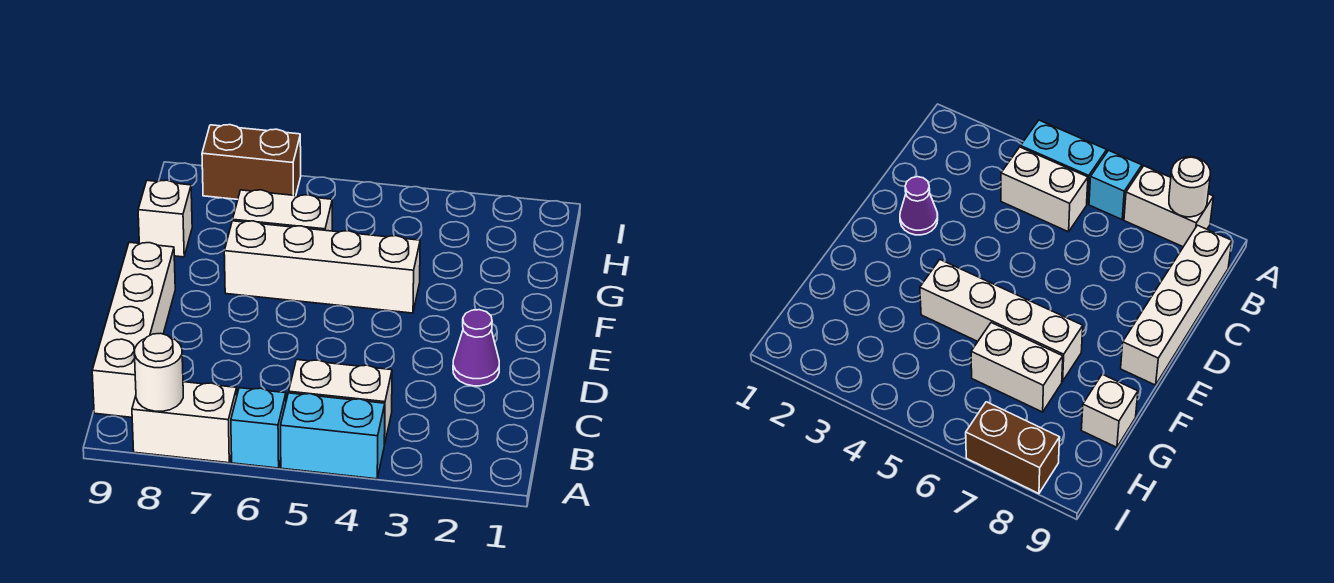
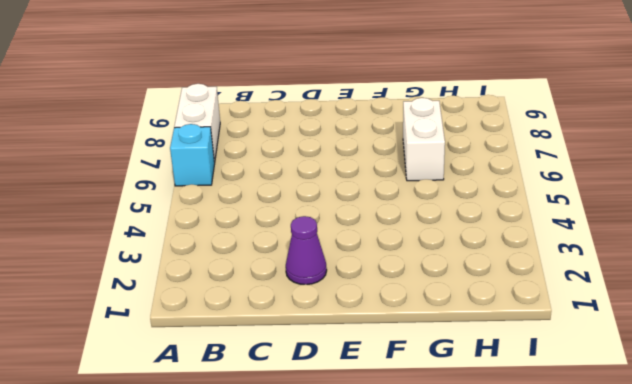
none -> cyan 1x2 brick [281,393,385,479]
none -> white 1x2 brick [289,360,392,444]

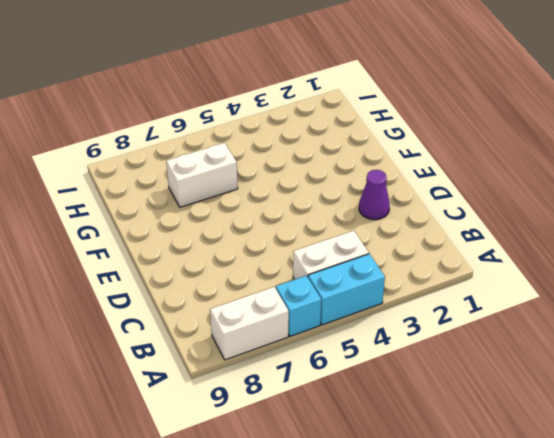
none -> white 1x4 brick [92,242,175,417]
none -> white 1x4 brick [224,221,420,313]

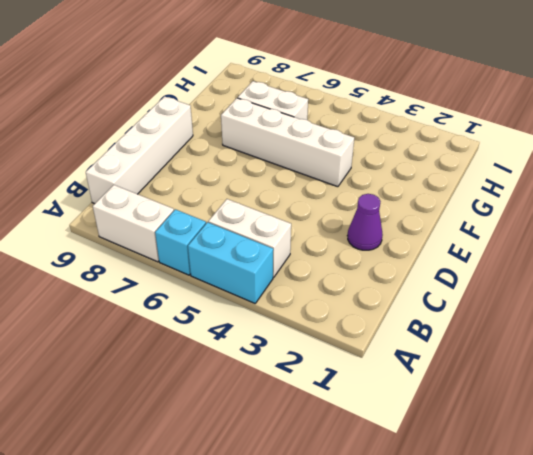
none -> white 1x1 brick [138,180,192,257]
none -> brown 1x2 brick [202,125,301,199]

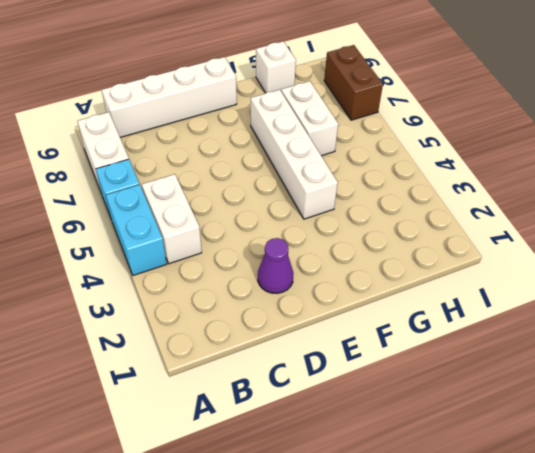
none -> white 1x1 round brick [134,333,183,411]

